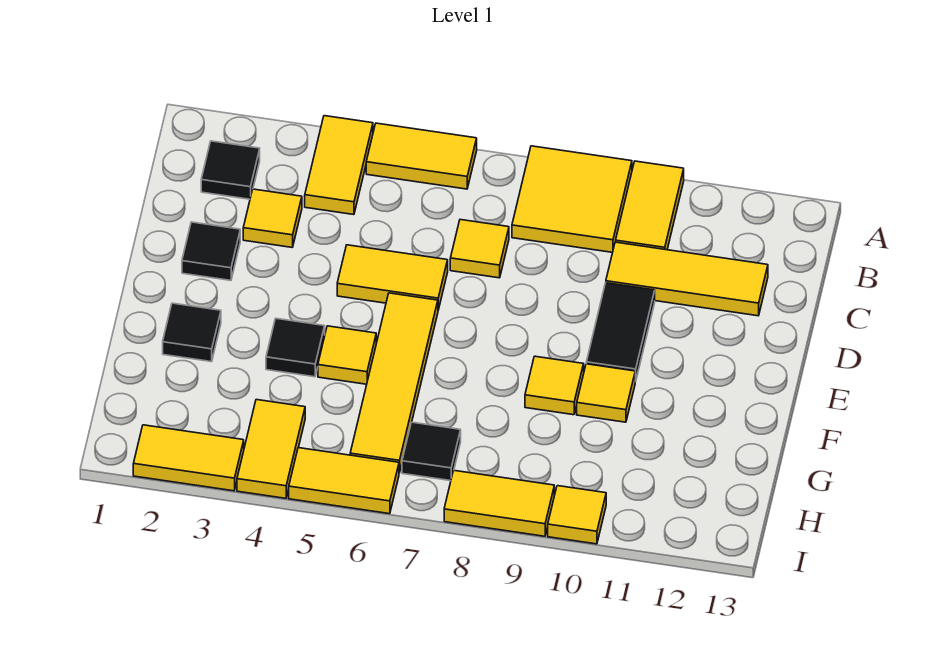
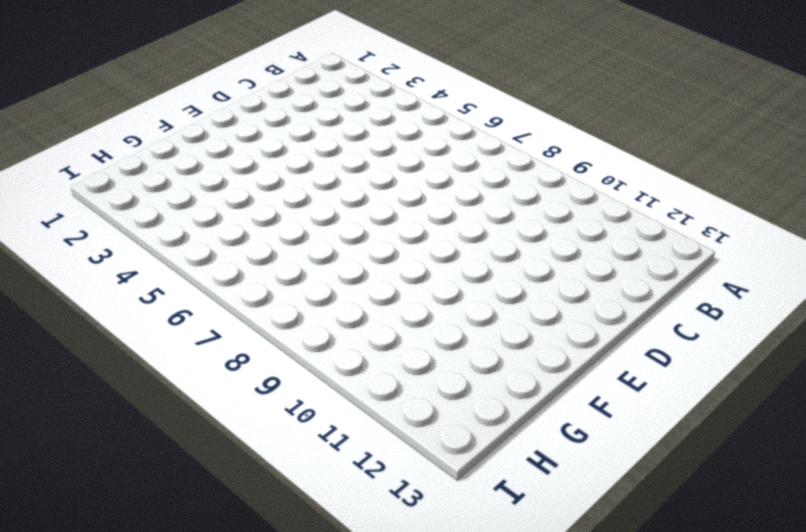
none -> yellow 1x2 tile [305,116,373,215]
none -> yellow 1x2 tile [366,123,477,189]
none -> yellow 2x2 tile [512,146,632,252]

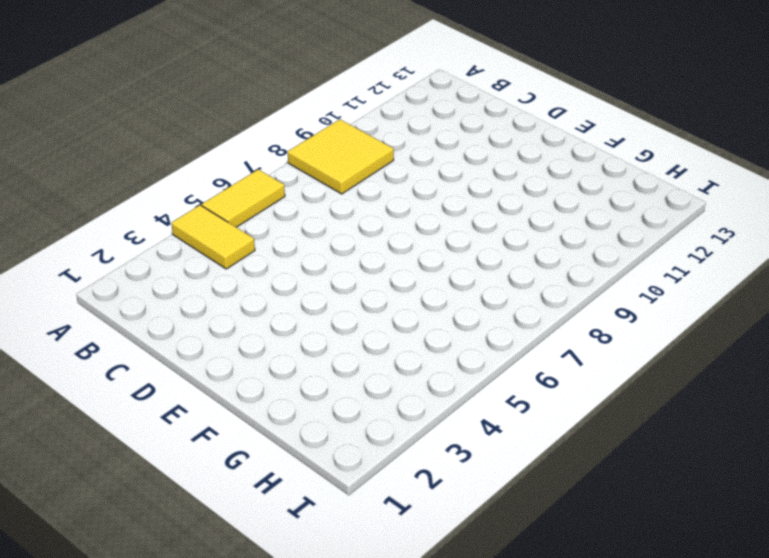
none -> yellow 1x2 tile [616,161,684,250]
none -> black 1x1 tile [201,141,260,199]
none -> yellow 1x1 tile [243,189,302,247]

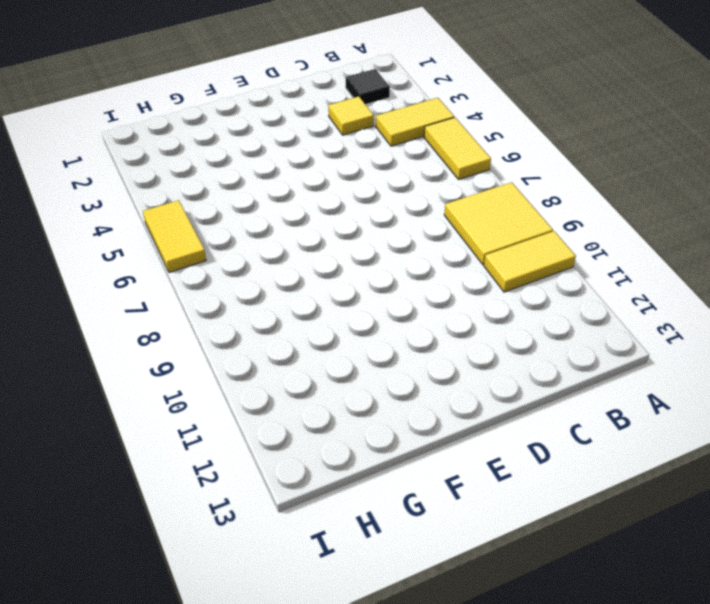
none -> yellow 1x1 tile [450,220,509,278]
none -> yellow 1x3 tile [606,242,768,316]
none -> black 1x1 tile [182,222,240,280]

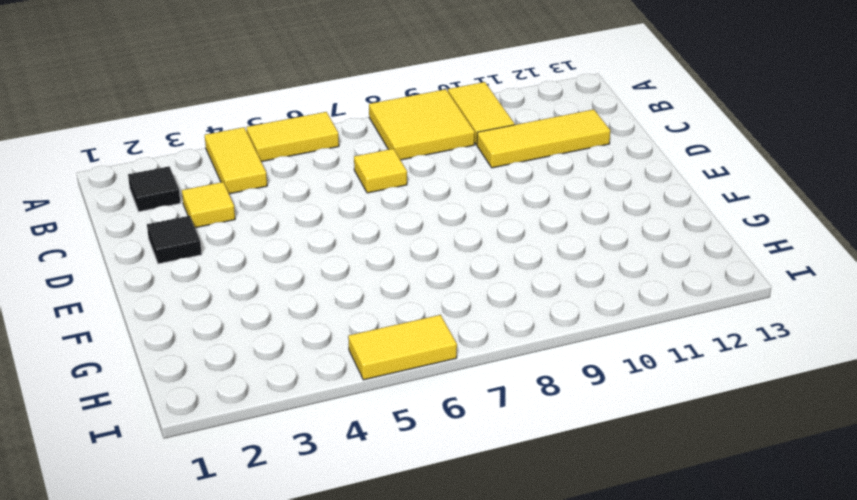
none -> yellow 1x2 tile [337,245,448,310]
none -> black 1x2 tile [586,283,655,381]
none -> yellow 1x4 tile [350,293,438,473]

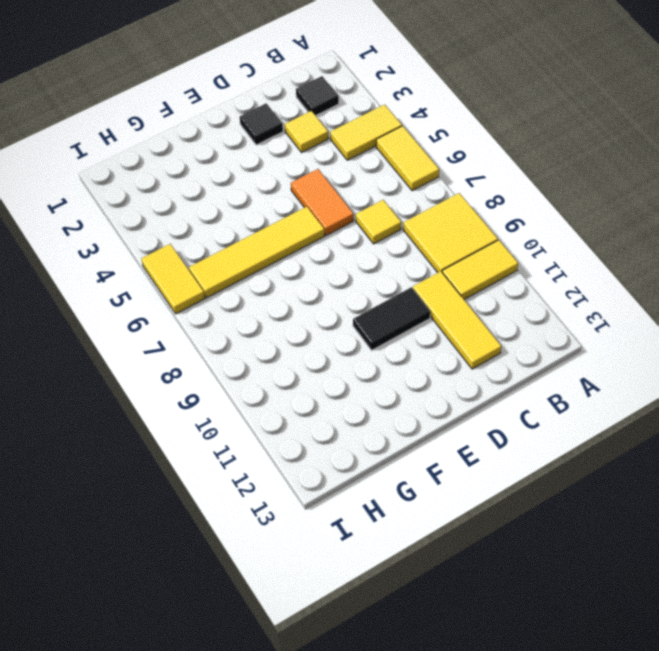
orange 1x2 tile [291,169,354,235] -> yellow 1x2 tile [337,245,448,310]
none -> black 1x1 tile [163,303,221,362]
none -> black 1x1 tile [266,319,325,377]
none -> yellow 1x1 tile [318,326,376,384]

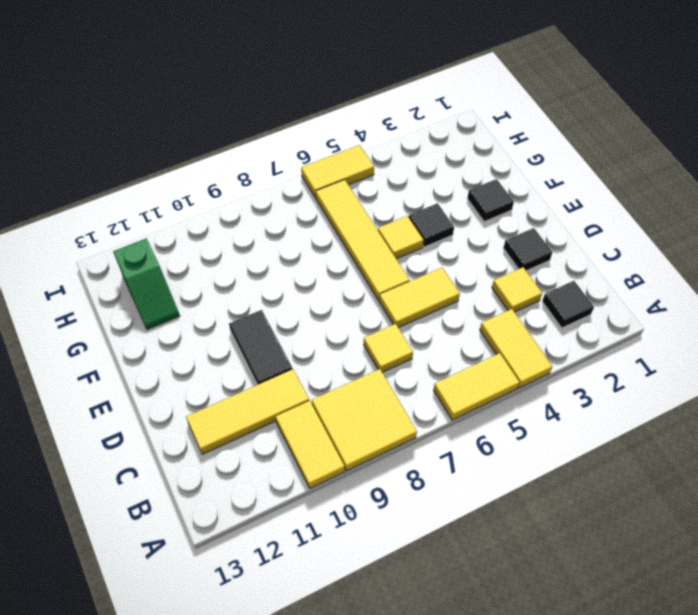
green 1x2 slope [113,238,180,329] -> none
none -> yellow 1x1 tile [525,356,584,415]
none -> yellow 1x1 tile [577,364,636,422]
none -> yellow 1x2 tile [237,400,305,498]

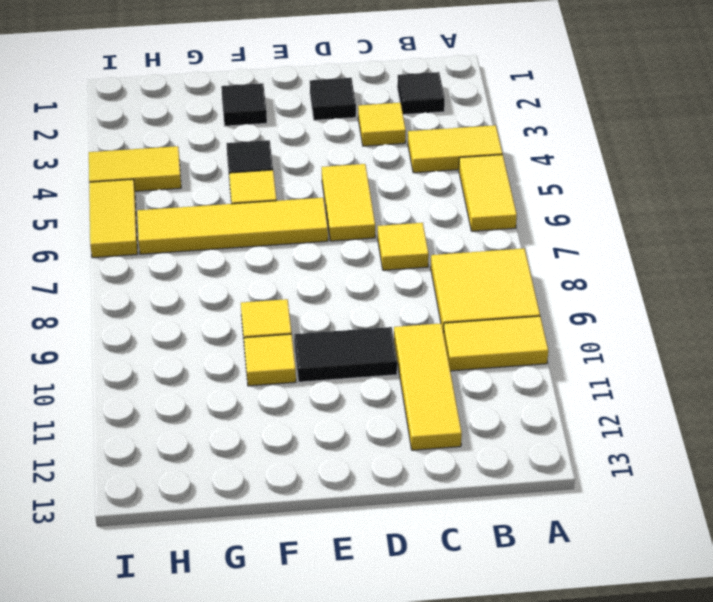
none -> black 1x1 tile [402,422,461,481]
none -> yellow 1x2 tile [133,425,244,491]
none -> yellow 1x2 tile [444,471,554,536]

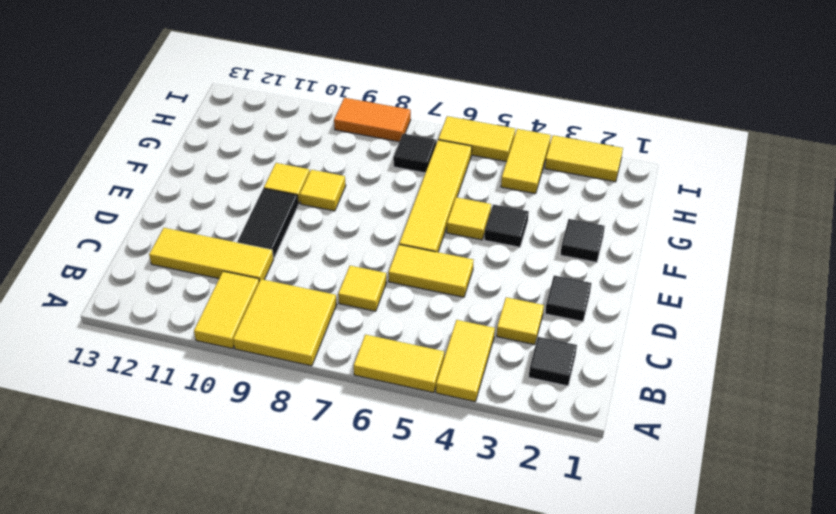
orange 1x2 tile [334,98,411,142] -> yellow 1x2 tile [444,471,554,536]
none -> yellow 1x1 tile [548,486,606,544]

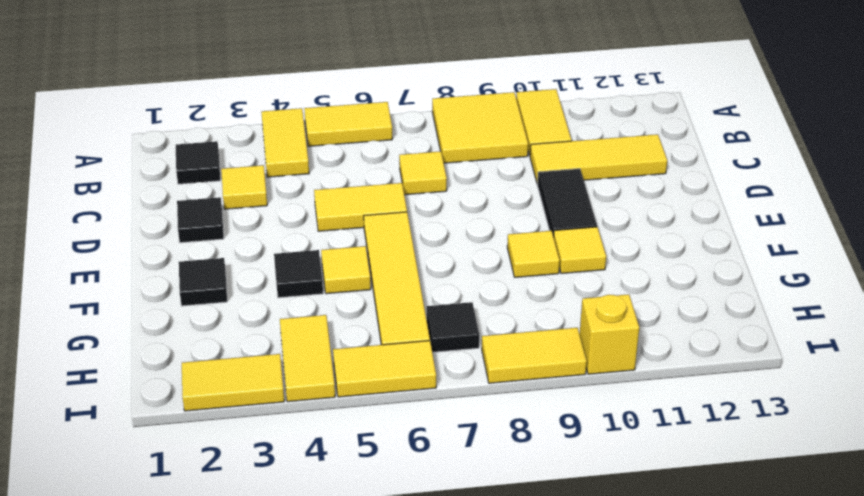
yellow 1x1 brick [580,294,639,374] -> yellow 1x1 tile [548,486,606,544]

